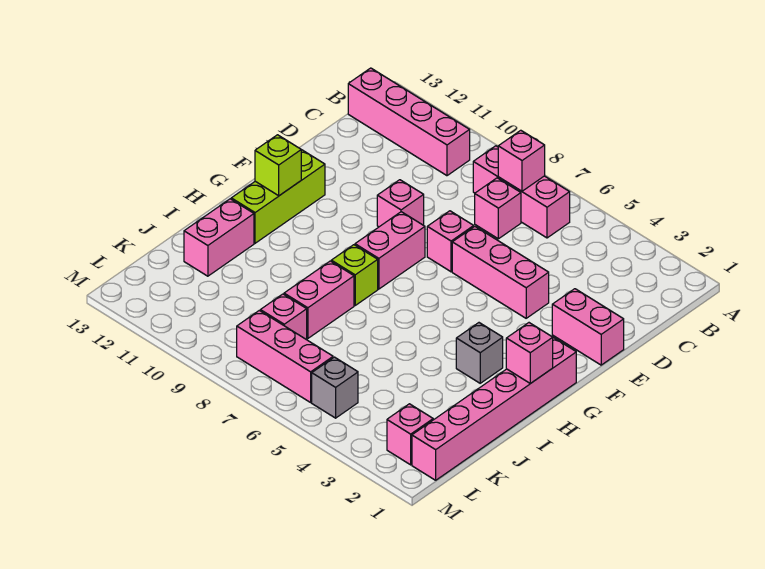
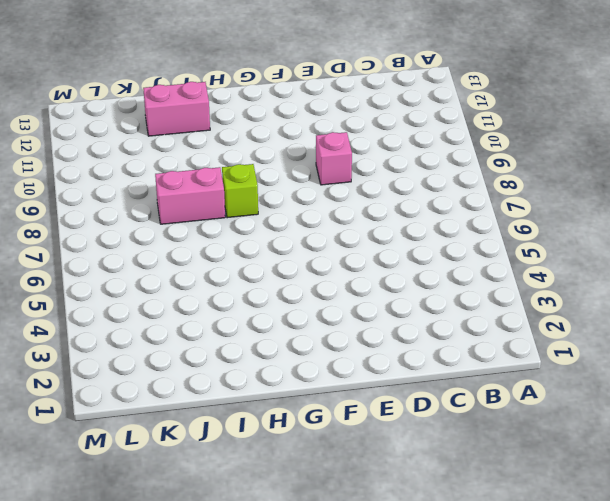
none -> pink 1x3 brick [473,146,570,238]
none -> pink 1x4 brick [348,68,470,176]
none -> pink 1x1 brick [475,178,521,239]

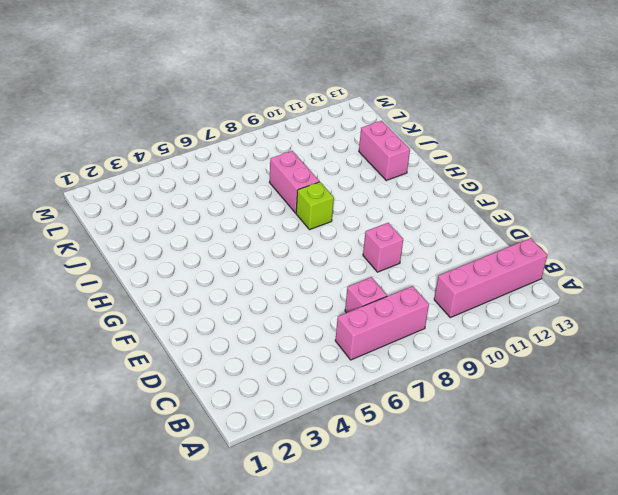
none -> pink 1x2 brick [552,289,624,365]
none -> pink 1x3 brick [452,226,549,318]
none -> pink 1x1 brick [427,211,474,272]

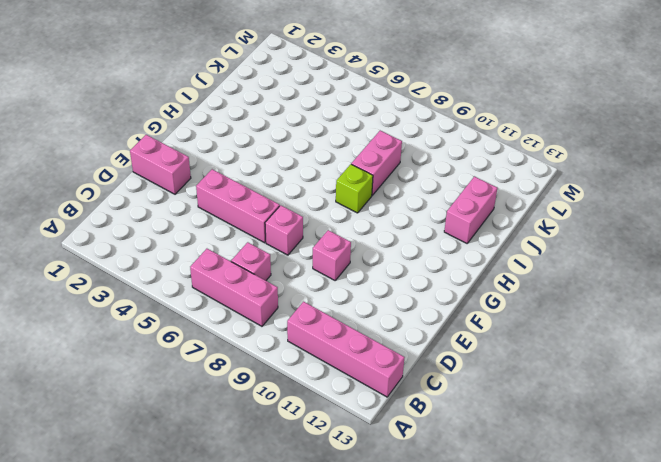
none -> pink 1x2 brick [355,212,425,289]
none -> lime 1x3 brick [231,150,325,243]
none -> pink 1x6 brick [412,338,576,480]

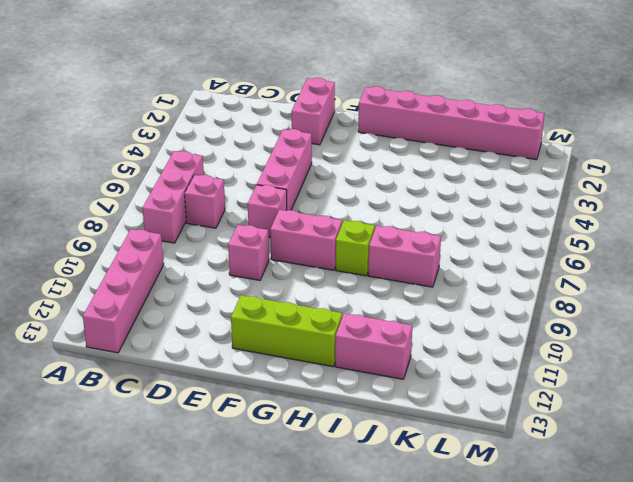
none -> grey 1x1 brick [456,323,503,383]
none -> pink 1x1 brick [260,294,307,340]
none -> pink 1x1 brick [387,404,433,465]

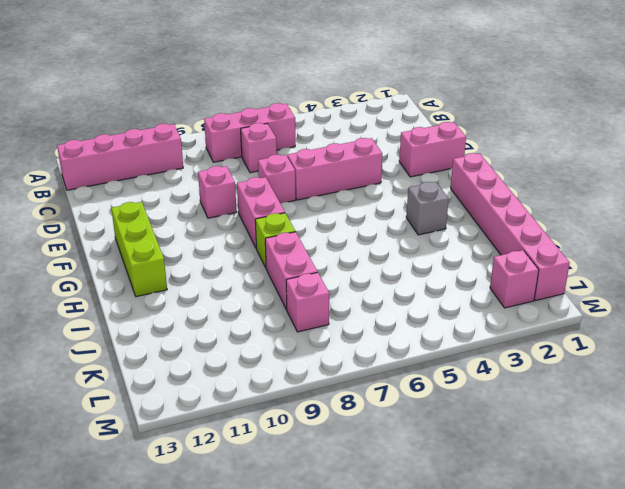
none -> pink 1x2 brick [184,199,254,276]
none -> grey 1x1 brick [312,357,358,418]
none -> pink 1x3 brick [237,310,333,402]

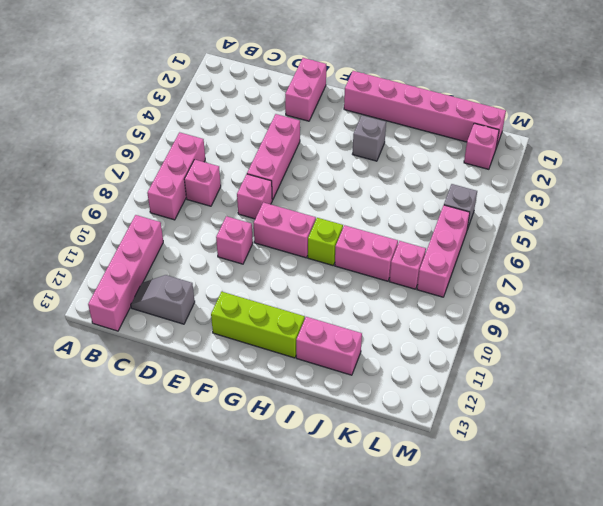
grey 1x2 slope [131,275,195,324] -> none
none -> pink 1x1 brick [498,130,545,191]
none -> lime 1x1 brick [255,135,301,196]
none -> pink 1x1 brick [506,323,553,383]

